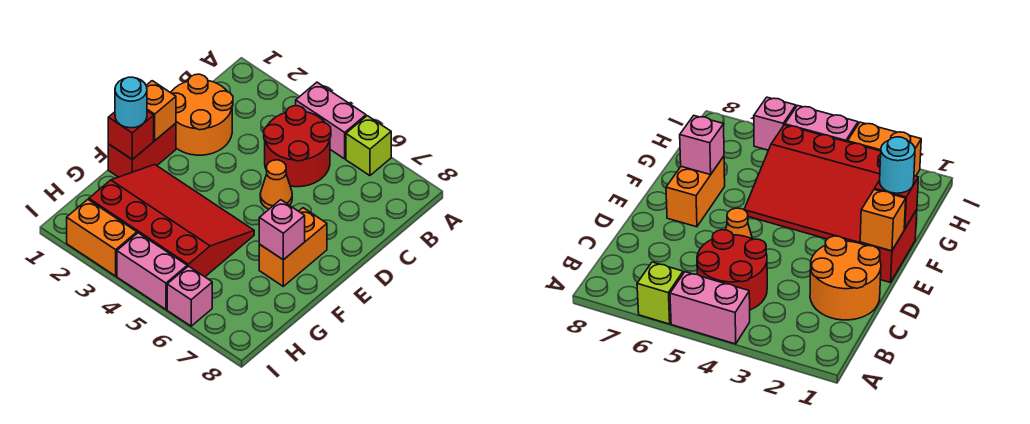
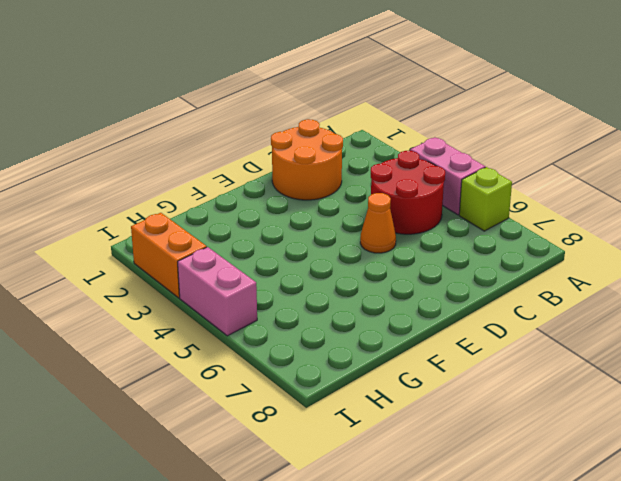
none -> red 1x2 brick [108,123,176,177]
none -> orange 1x2 brick [259,208,327,286]
none -> red 3x4 slope [89,165,254,277]

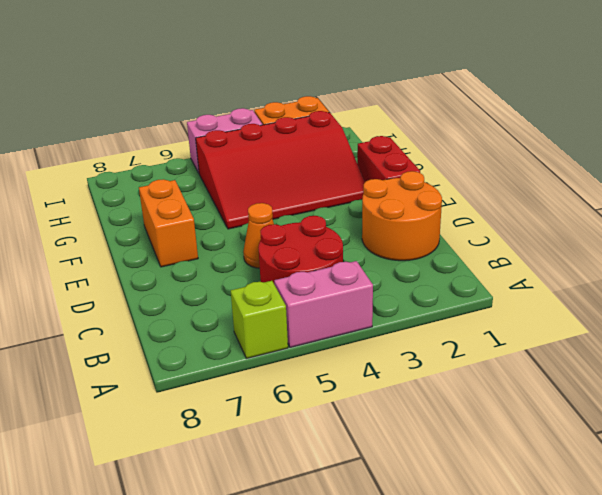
none -> pink 1x1 brick [167,266,212,326]
none -> orange 1x1 brick [146,81,176,140]
none -> red 1x1 brick [108,111,154,160]

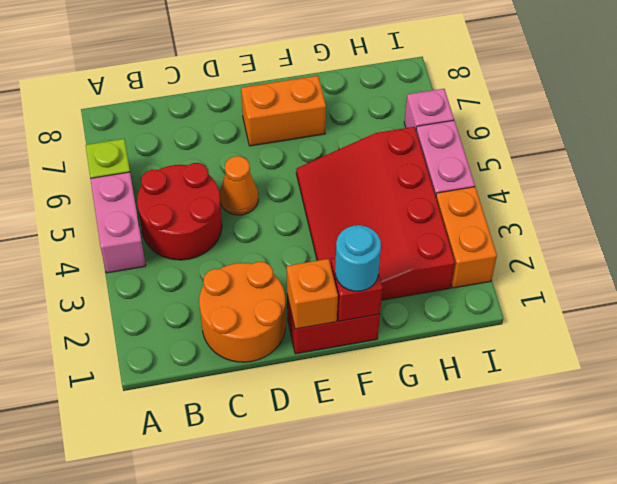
none -> pink 1x1 brick [259,200,305,260]

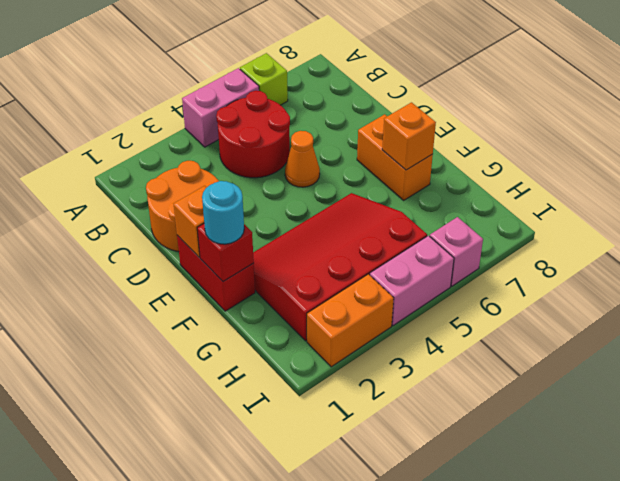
orange 1x1 brick [382,102,436,170] -> pink 1x1 brick [259,200,305,260]

